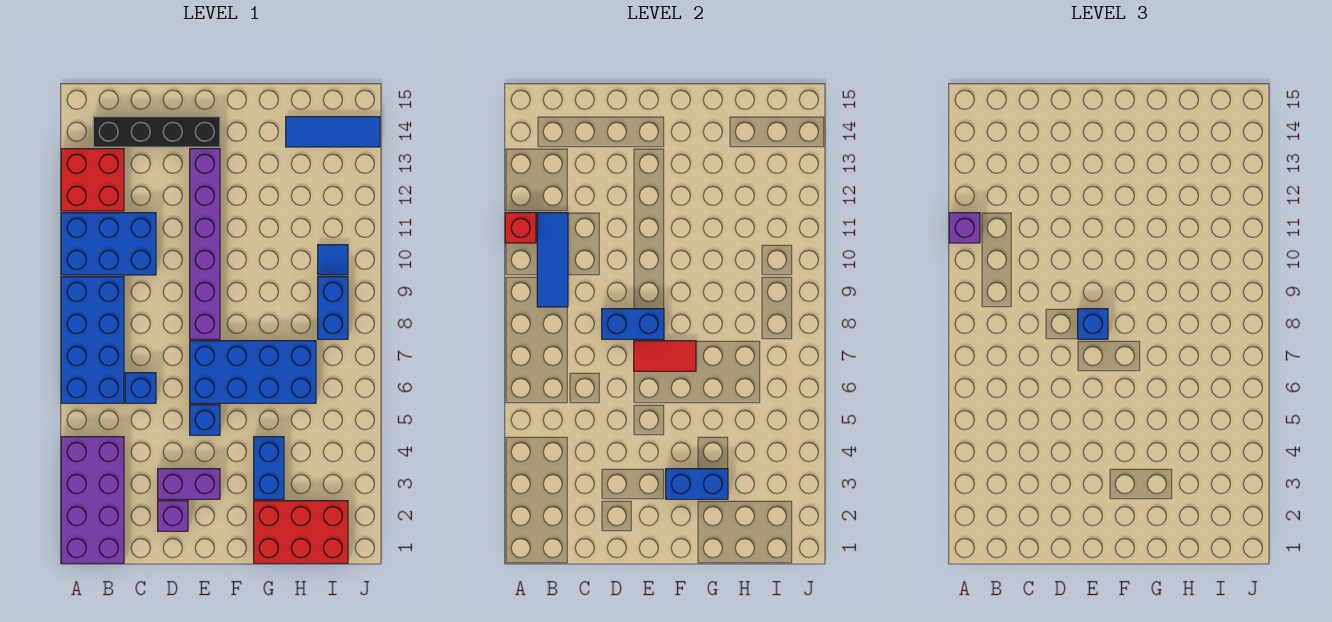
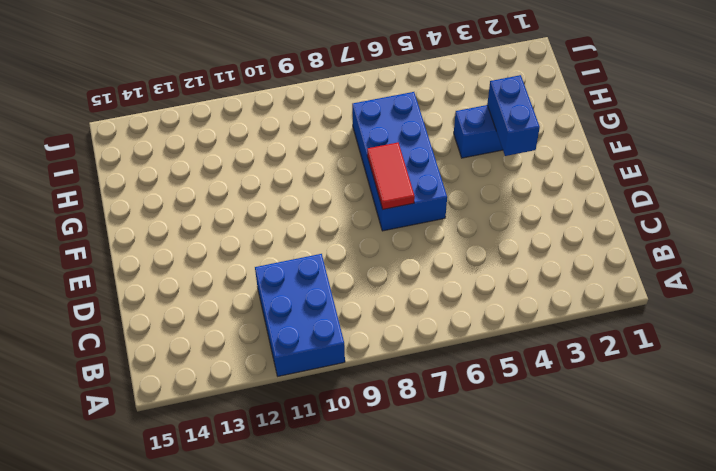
none -> purple 2x4 brick [61,437,124,563]
none -> blue 2x4 brick [61,277,124,403]
none -> red 2x2 brick [61,149,124,211]

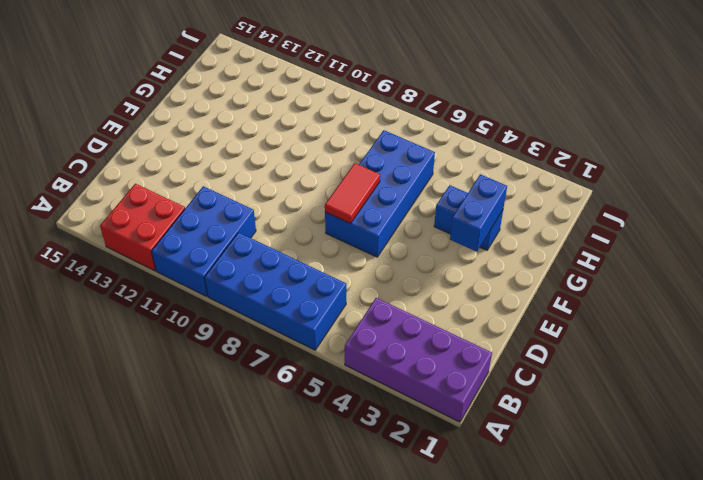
none -> black 1x4 brick [93,117,220,147]
none -> blue 1x1 brick [125,373,156,403]
none -> purple 1x1 brick [158,501,188,531]

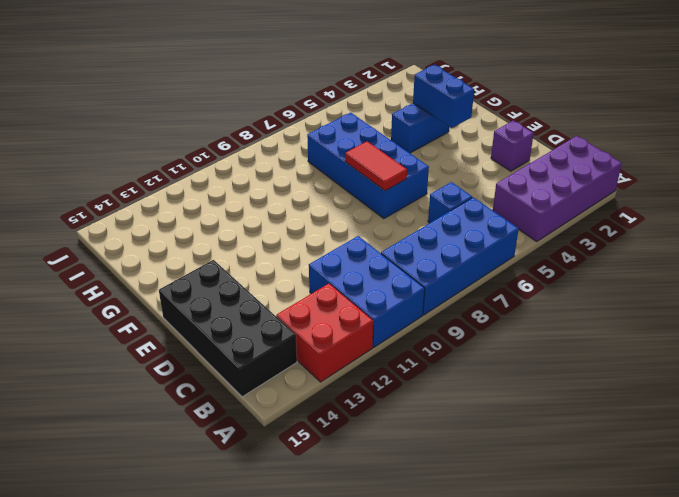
black 2x4 brick [159,260,297,397] -> black 1x4 brick [93,117,220,147]
none -> purple 1x2 brick [158,469,220,499]
none -> blue 1x1 brick [190,405,220,435]
none -> purple 1x6 brick [190,149,220,339]

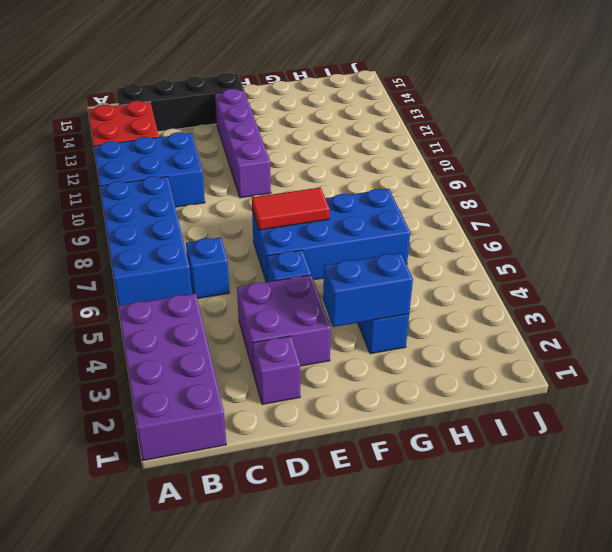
purple 2x2 brick [237,275,331,374] -> purple 1x2 brick [158,469,220,499]
purple 1x4 brick [215,89,271,198] -> purple 1x6 brick [190,149,220,339]
none -> red 2x3 brick [254,501,348,563]
none -> blue 1x3 tile [286,117,380,147]
none -> blue 1x2 brick [318,277,348,339]

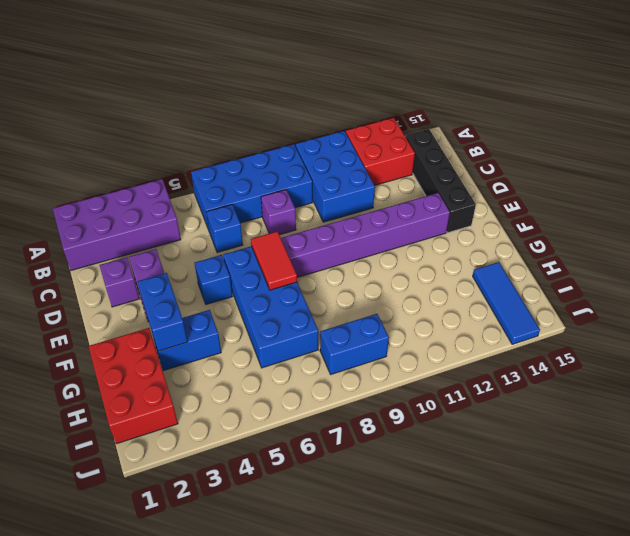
purple 1x1 brick [261,190,296,235] -> purple 1x1 brick moved to [949,213,980,243]
none -> blue 1x1 tile [318,245,348,275]
none -> red 1x1 brick [505,213,536,243]
none -> blue 1x3 tile [537,213,568,307]

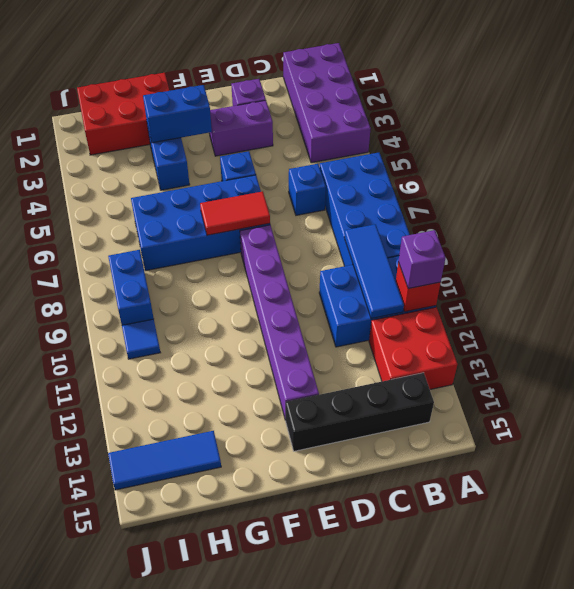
none -> blue 1x2 brick [602,309,664,339]
none -> blue 1x1 brick [1078,309,1108,339]

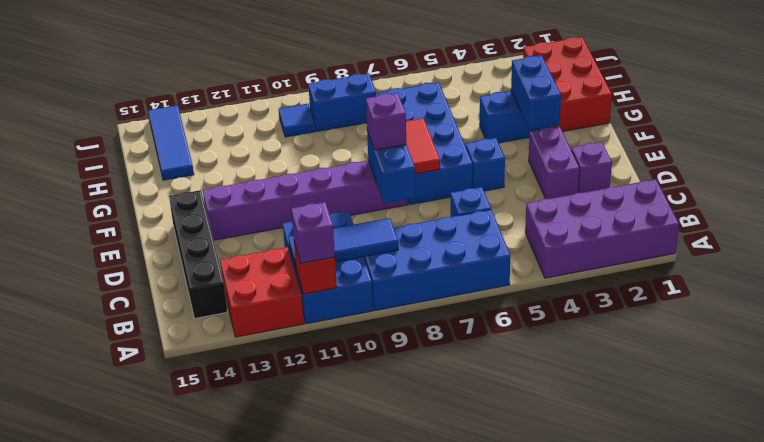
purple 1x1 brick [366,93,406,150] -> blue 1x1 brick [1078,309,1108,339]

